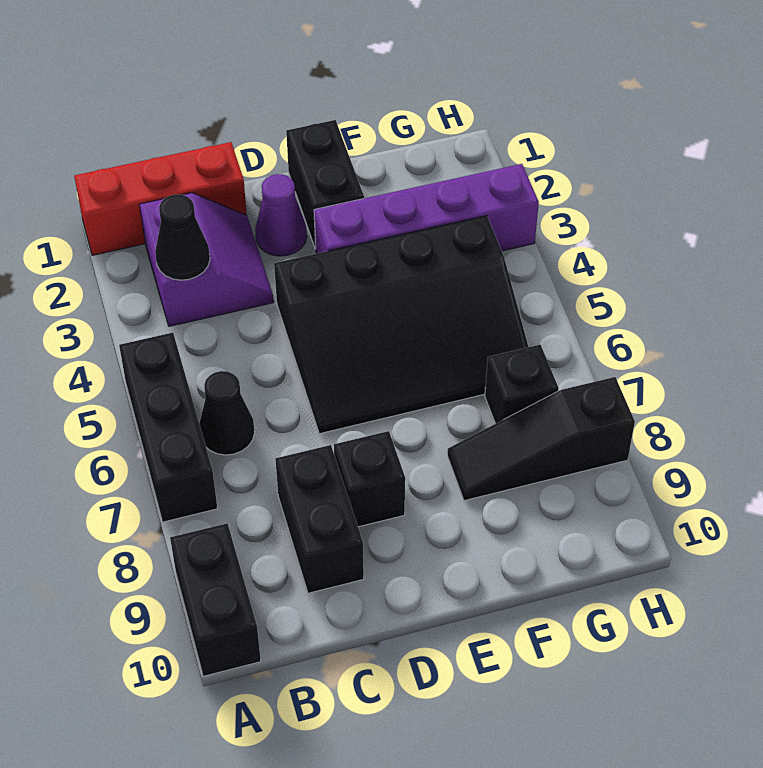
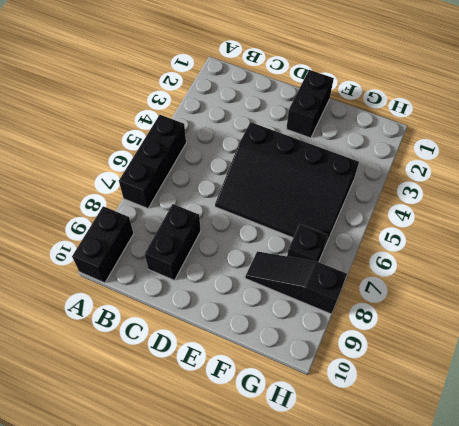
none -> red 1x3 brick [74,142,247,255]
none -> purple 2x2 slope [139,193,274,326]
none -> black 1x1 cone [199,371,255,455]

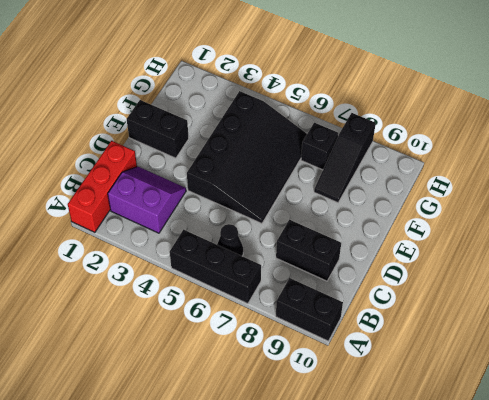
none -> purple 1x1 cone [255,174,307,256]
none -> black 1x1 brick [334,431,405,527]
none -> purple 1x4 brick [314,164,539,253]

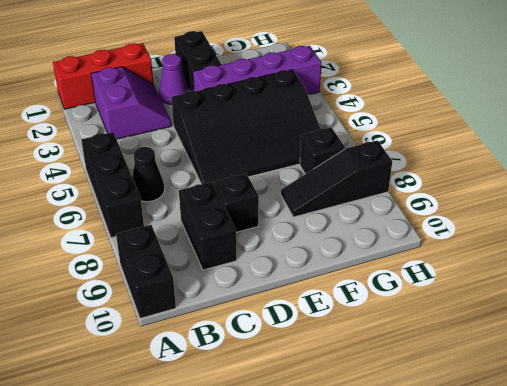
none -> black 1x1 cone [155,194,210,280]

